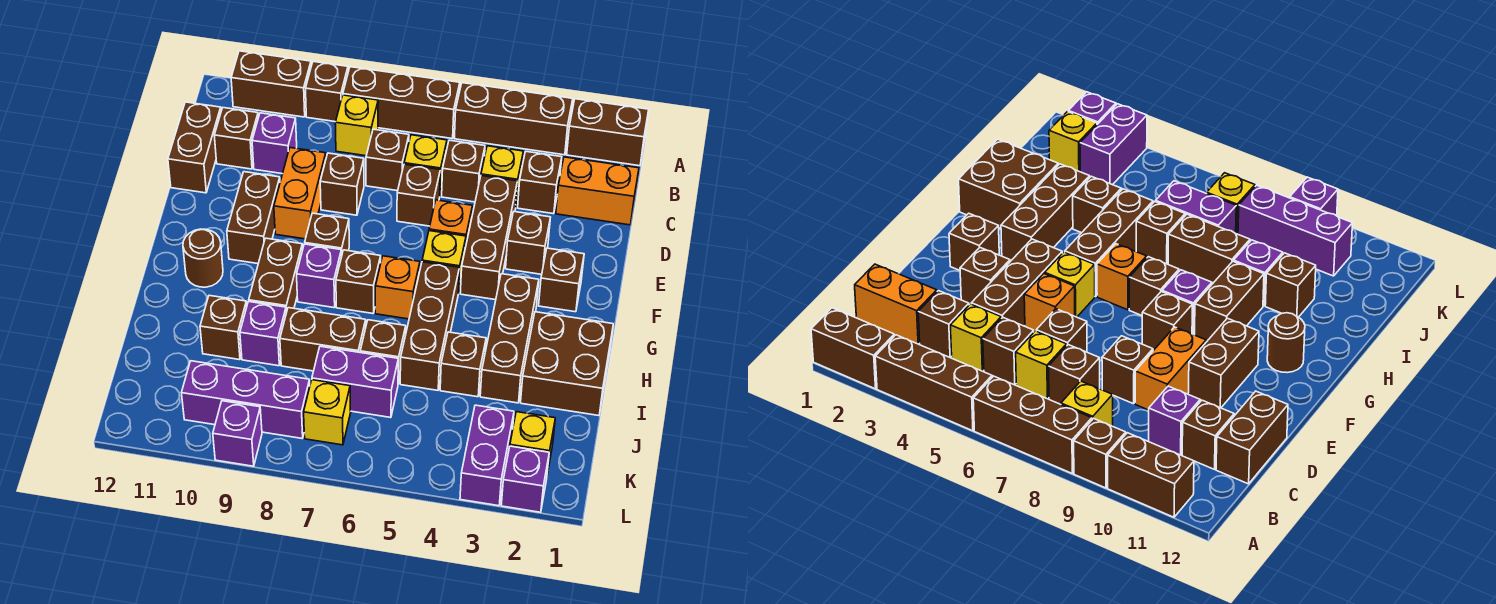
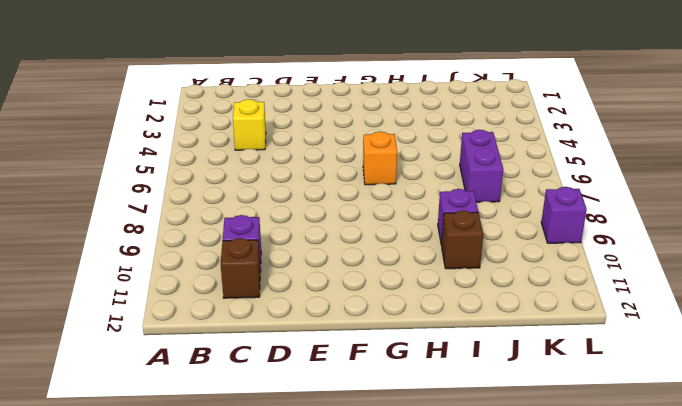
none -> brown 1x2 brick [567,99,648,166]
none -> brown 1x3 brick [454,83,573,155]
none -> brown 1x3 brick [343,67,460,138]
none -> brown 1x1 brick [306,62,348,122]

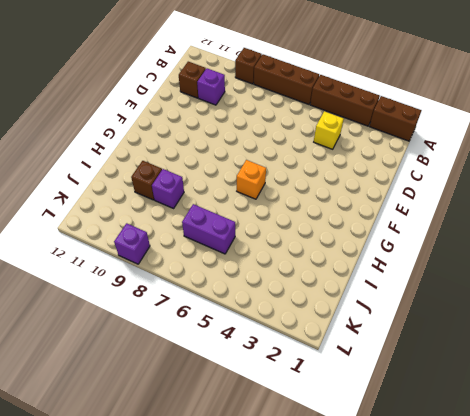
none -> brown 1x2 brick [231,51,311,117]
none -> yellow 1x1 brick [335,95,378,156]
none -> orange 1x2 brick [556,157,639,225]
none -> brown 1x1 brick [518,152,562,214]

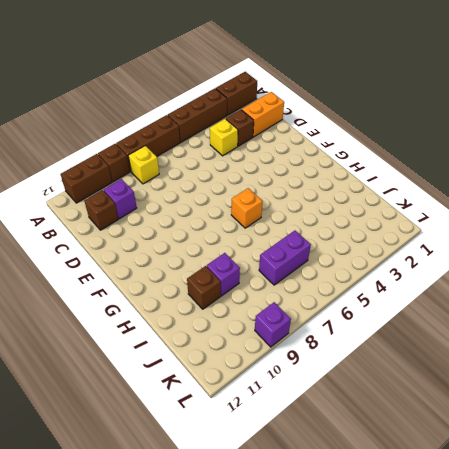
none -> brown 1x1 brick [442,140,485,202]
none -> yellow 1x1 brick [404,135,447,194]
none -> brown 1x1 brick [366,129,409,191]
none -> brown 1x2 brick [168,102,221,193]

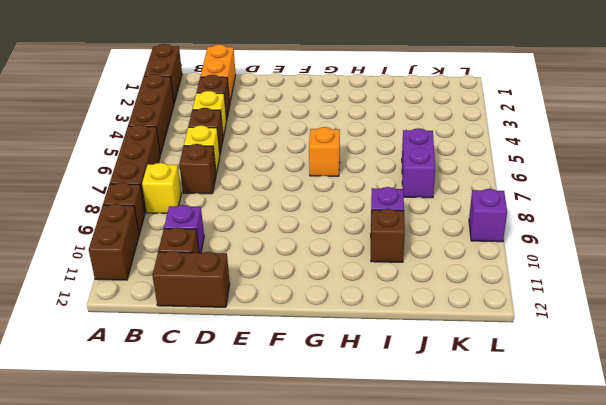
none -> brown 1x3 brick [460,176,517,300]
none -> brown 1x1 brick [397,164,440,226]
none -> brown 1x1 brick [320,153,364,215]
none -> orange 1x2 brick [274,148,326,239]

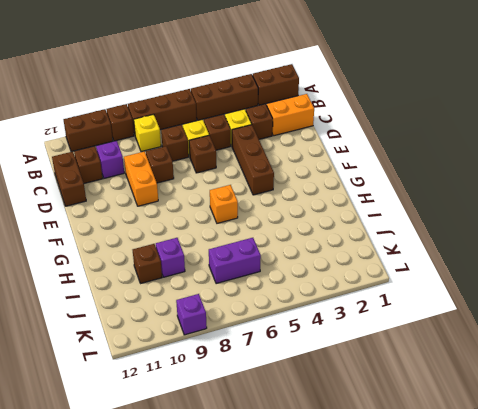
none -> brown 1x1 brick [506,212,550,274]
none -> orange 1x1 brick [429,200,472,243]
none -> brown 1x2 brick [227,172,280,264]
none -> brown 1x1 brick [539,248,584,312]

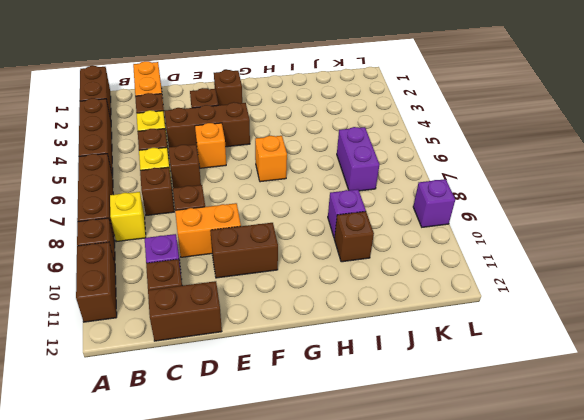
none -> yellow 1x1 brick [422,231,466,294]
none -> brown 1x1 brick [305,213,349,255]
none -> brown 1x3 brick [480,274,539,403]
none -> brown 1x3 brick [400,262,459,390]

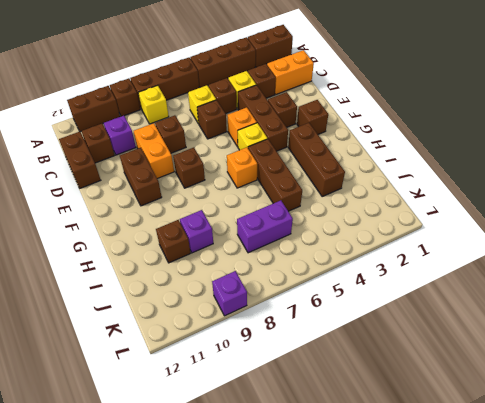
none -> brown 1x1 brick [366,129,409,191]
none -> brown 1x1 brick [336,250,381,313]
none -> purple 1x1 brick [297,244,342,308]
none -> brown 1x2 brick [249,238,303,313]

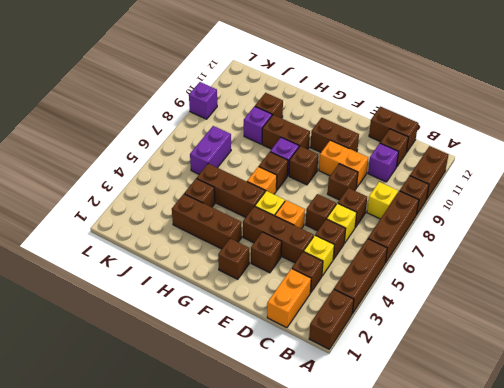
none -> brown 1x1 round brick [183,229,223,287]
none -> brown 2x2 brick [521,312,613,416]
none -> brown 1x1 brick [360,320,406,383]
none -> brown 1x2 brick [280,308,366,371]

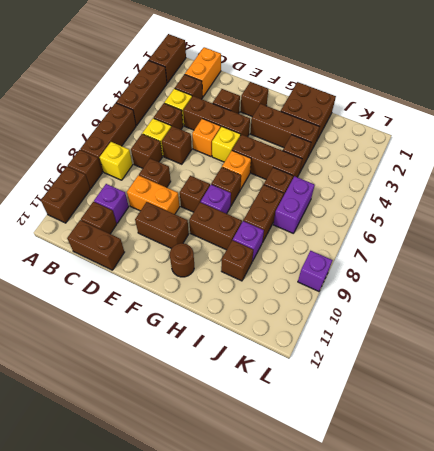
none -> yellow 1x1 brick [510,412,555,474]
none -> purple 1x2 brick [460,405,514,506]
none -> yellow 1x1 brick [304,380,351,445]
none -> purple 1x3 brick [182,361,310,438]

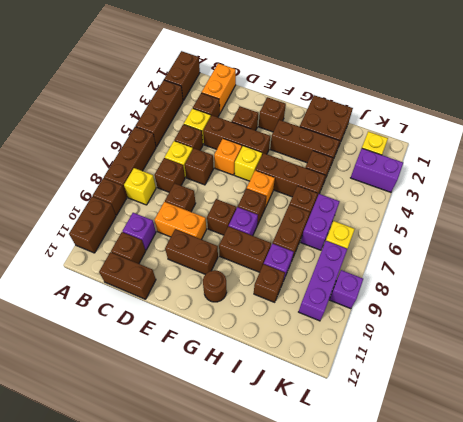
none -> purple 1x1 brick [501,446,549,512]

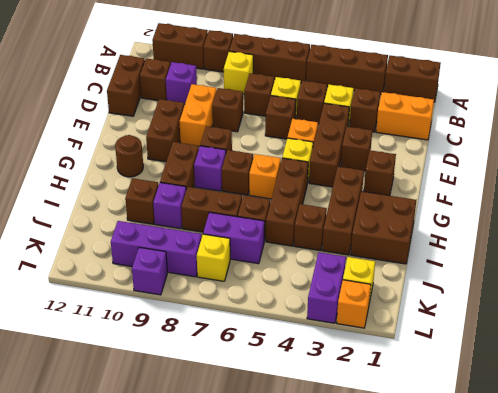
orange 1x1 brick [337,280,371,328] -> purple 1x1 brick [501,446,549,512]

